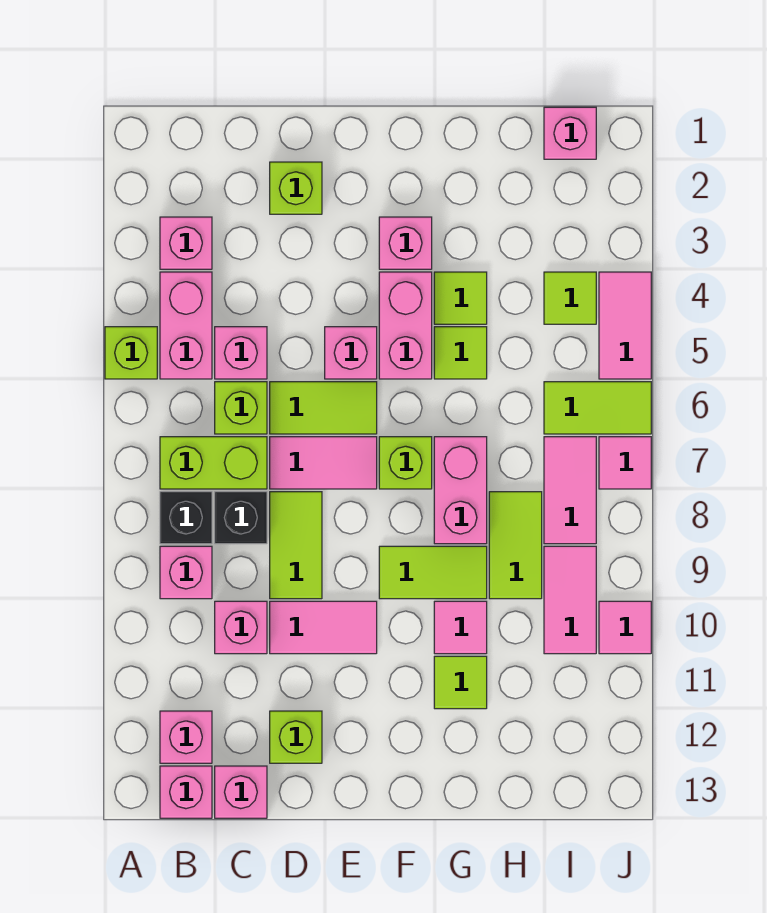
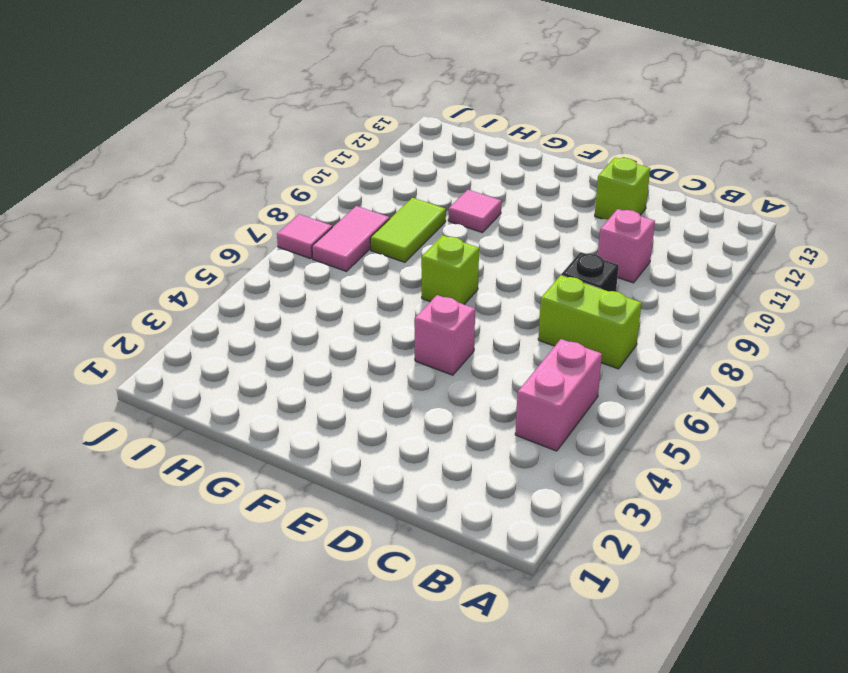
none -> lime 1x1 brick [105,327,157,379]
none -> pink 1x1 brick [160,217,212,269]
none -> black 1x1 brick [160,492,212,544]
none -> pink 1x1 brick [160,546,212,599]

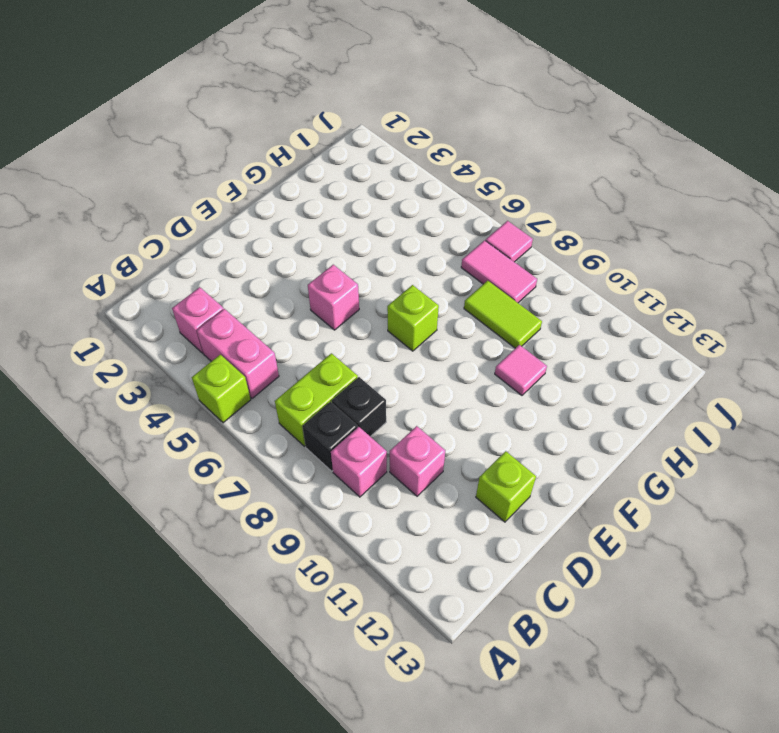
none -> pink 1x1 brick [160,711,212,763]
none -> pink 1x1 brick [160,766,212,818]
none -> pink 1x1 brick [215,327,267,379]
none -> lime 1x1 brick [215,382,267,434]

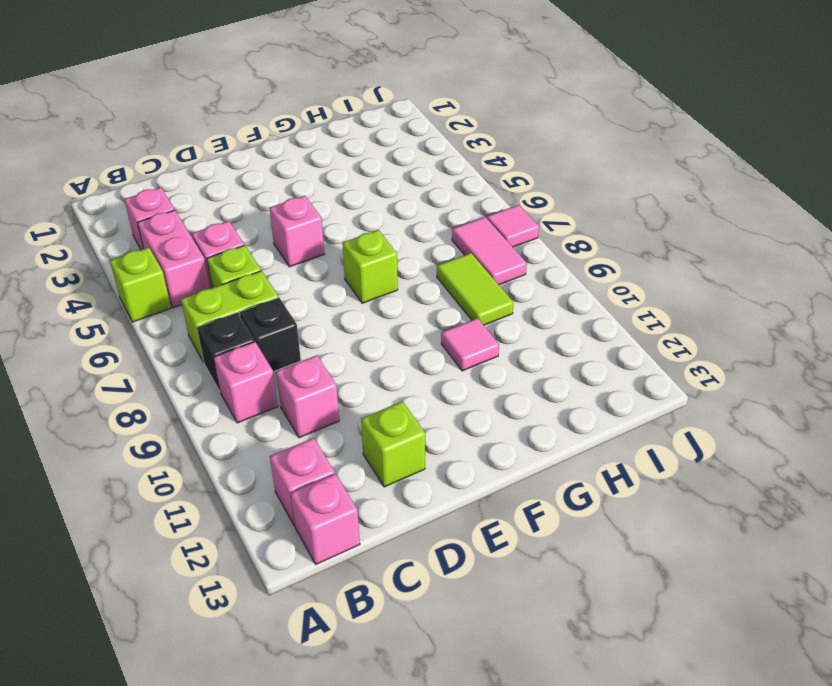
none -> pink 1x1 brick [215,766,267,818]
none -> lime 1x1 brick [270,162,322,214]
none -> lime 1x2 tile [270,382,377,434]
none -> pink 1x2 tile [270,437,377,489]

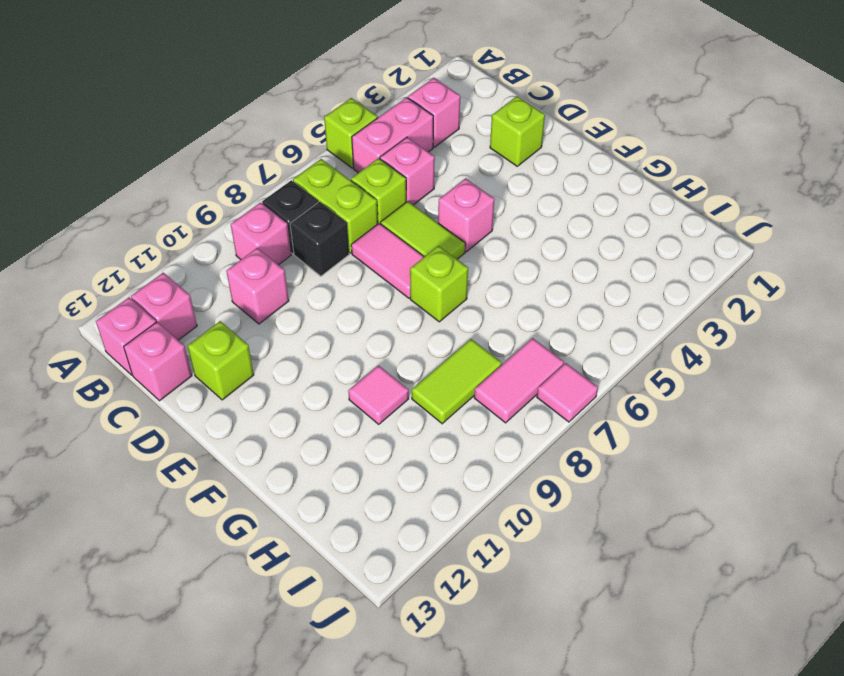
none -> lime 1x2 tile [270,492,322,599]
none -> pink 1x2 tile [270,601,377,654]
none -> pink 1x1 brick [379,217,432,269]
none -> pink 1x2 brick [379,272,432,379]

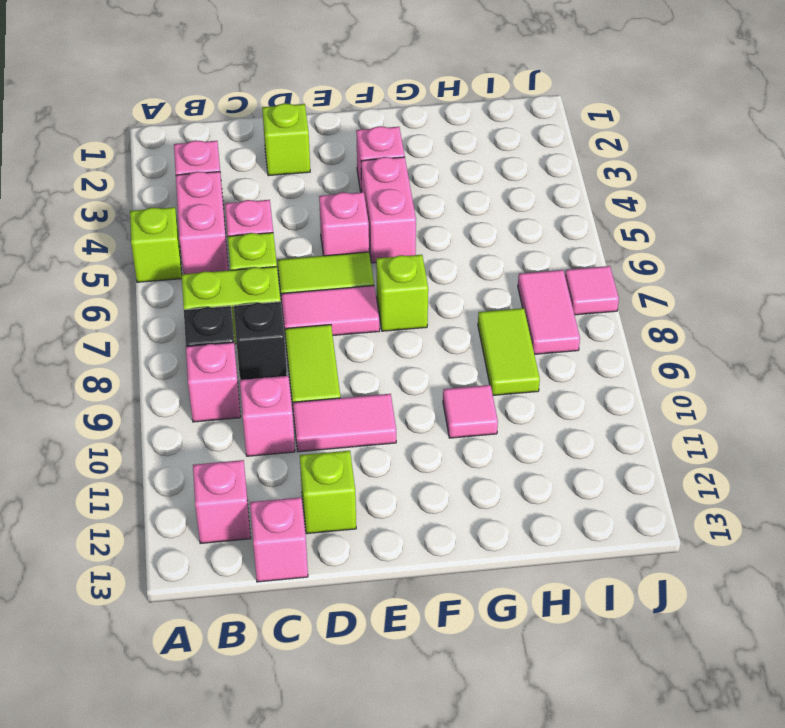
none -> pink 1x1 brick [160,766,212,818]
none -> lime 1x2 tile [379,546,487,599]
none -> lime 1x1 tile [434,272,487,324]
none -> lime 1x1 tile [434,327,487,379]

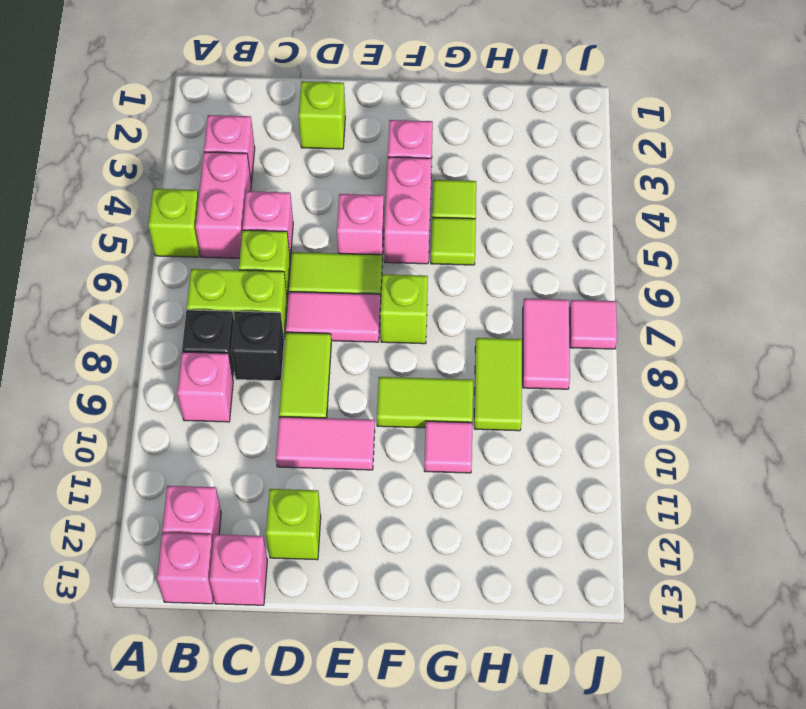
none -> pink 1x1 brick [215,601,267,654]
none -> pink 1x2 brick [434,437,487,544]
none -> lime 1x1 tile [434,656,487,709]
none -> pink 1x1 brick [544,107,596,159]

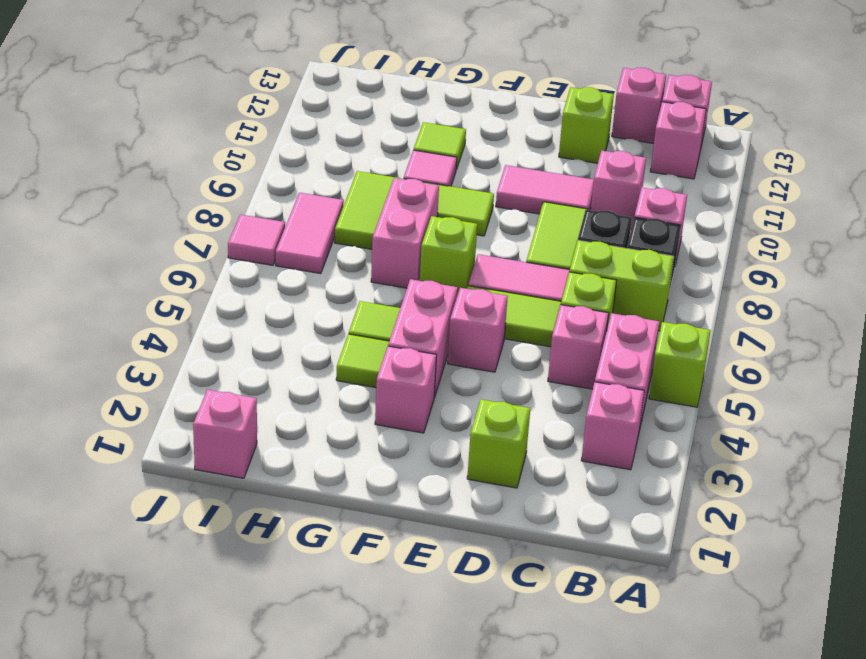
none -> lime 1x1 tile [544,272,596,324]
none -> lime 1x2 tile [544,382,651,434]
none -> pink 1x2 tile [544,546,596,654]
none -> pink 1x2 tile [599,272,651,379]

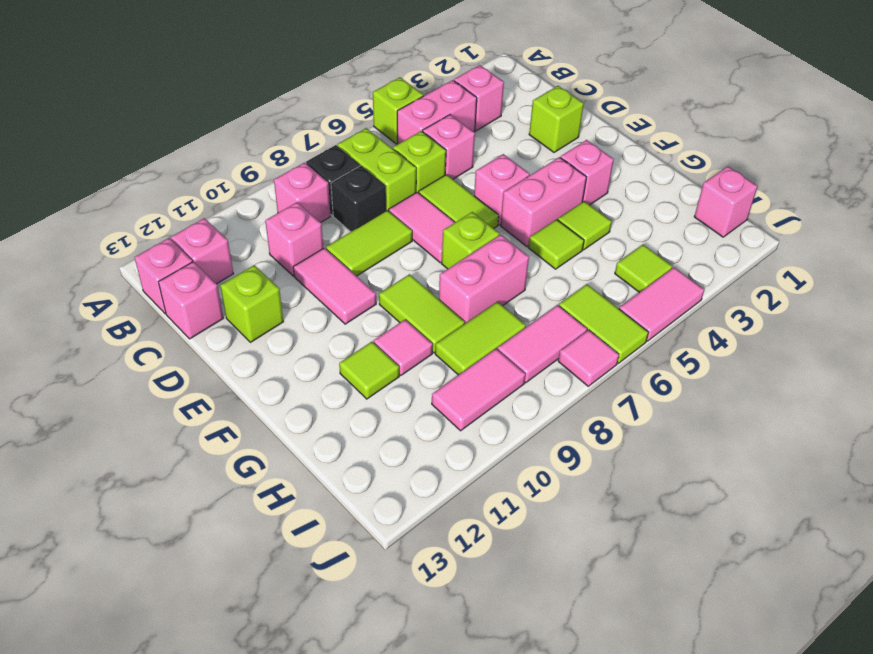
none -> pink 1x1 tile [599,601,651,654]

